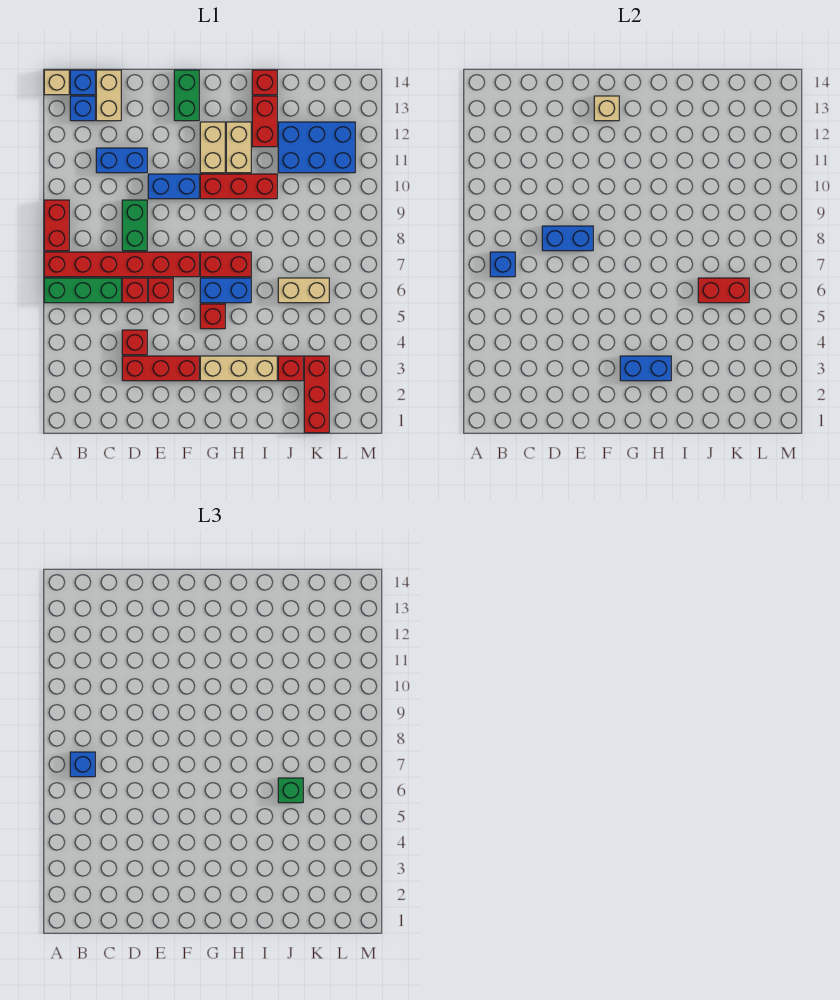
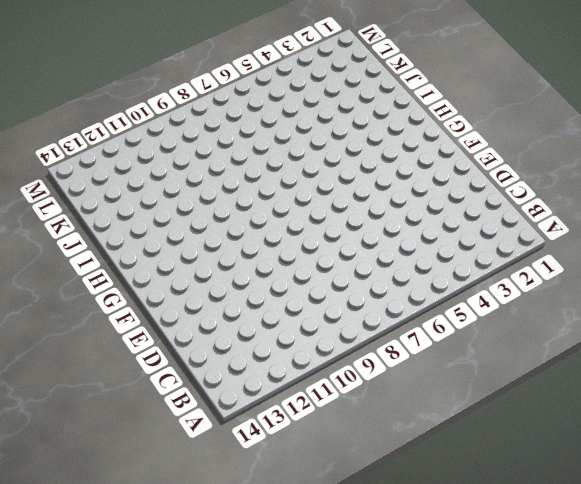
none -> green 1x3 brick [44,278,121,303]
none -> red 1x6 brick [44,252,199,277]
none -> red 1x2 brick [44,200,69,251]
none -> tan 1x1 brick [44,70,69,95]

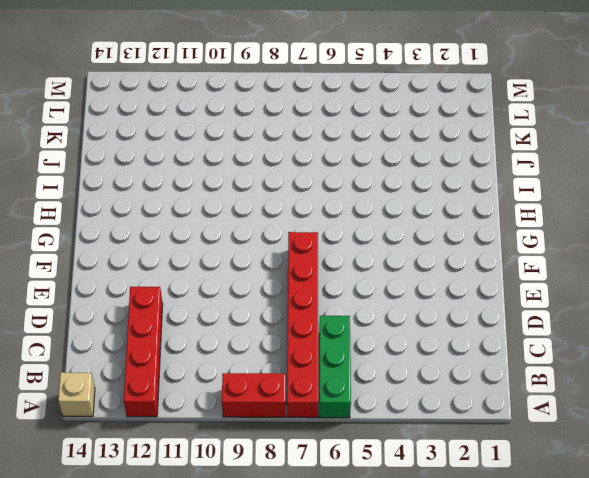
red 1x4 brick [124,287,163,417] -> none
none -> blue 1x1 brick [70,96,95,121]
none -> blue 1x1 brick [70,70,95,95]
none -> blue 1x2 brick [96,148,147,173]
none -> tan 1x2 brick [96,70,121,121]

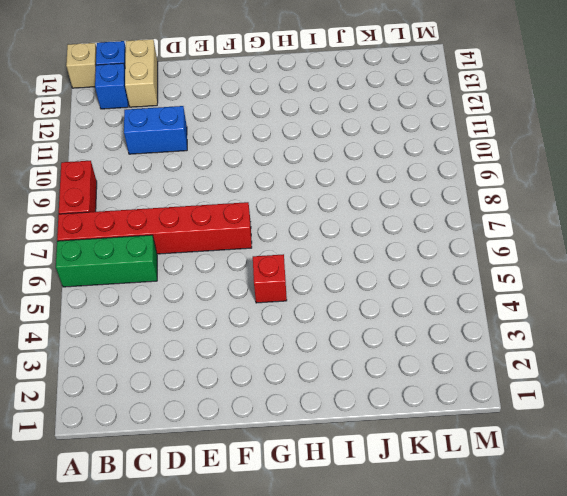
none -> red 1x3 brick [122,356,199,381]
none -> red 1x1 brick [122,330,147,355]
none -> red 1x1 brick [122,278,147,303]
none -> green 1x2 brick [122,200,147,251]

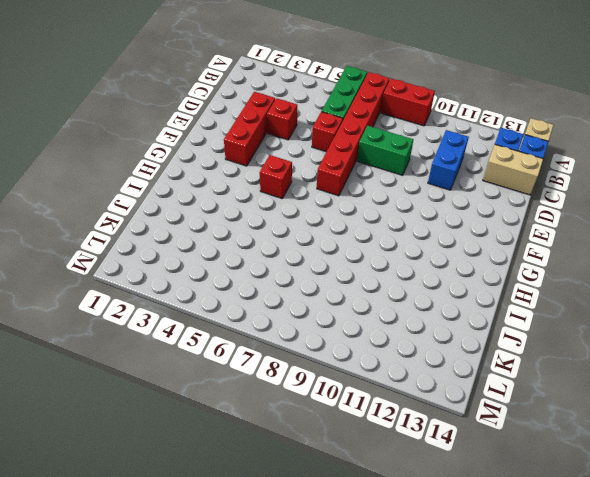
none -> red 1x1 brick [148,278,173,303]
none -> blue 1x2 brick [148,174,199,199]
none -> green 1x2 brick [174,70,199,121]
none -> tan 1x3 brick [200,356,277,381]

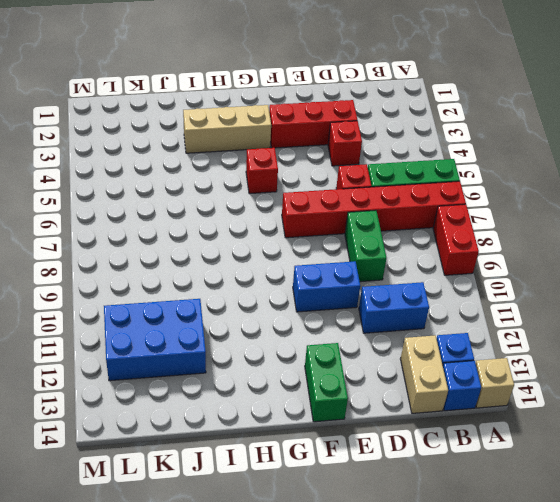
none -> red 1x1 brick [148,278,173,303]
none -> blue 1x2 brick [200,278,251,303]
none -> red 1x2 brick [200,252,251,277]
none -> red 1x3 brick [200,174,277,199]

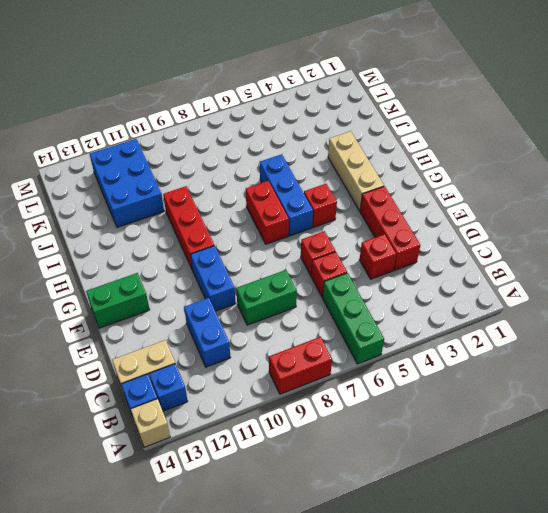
blue 1x3 brick [260,154,313,236] -> blue 1x2 brick [200,278,251,303]
none -> red 1x6 brick [44,252,199,277]
none -> tan 1x2 brick [200,122,225,173]
none -> tan 1x2 brick [226,122,251,173]
none -> red 1x2 brick [252,96,277,147]

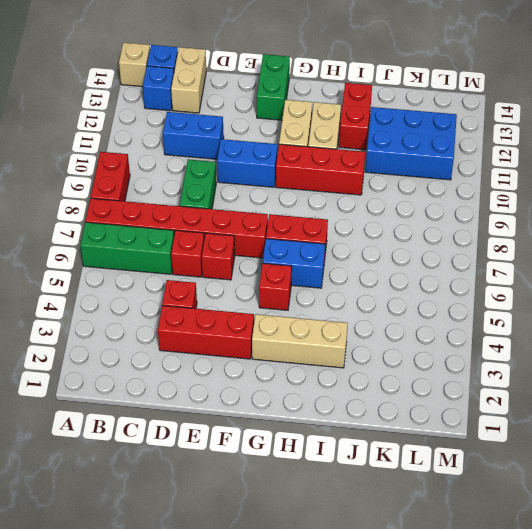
none -> red 1x1 brick [252,70,277,95]
none -> red 1x1 brick [278,356,303,381]
none -> tan 1x2 brick [278,278,329,303]
none -> red 1x3 brick [304,356,329,433]

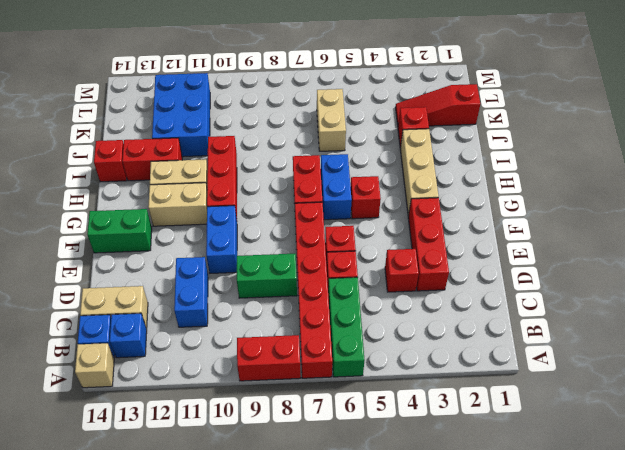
red 1x3 slope [395,84,480,126] -> red 1x3 brick [304,356,329,433]
none -> blue 1x1 brick [490,252,515,277]
none -> blue 1x2 brick [542,226,593,251]
none -> tan 1x1 brick [594,96,619,121]
none -> blue 1x2 brick [620,356,671,381]

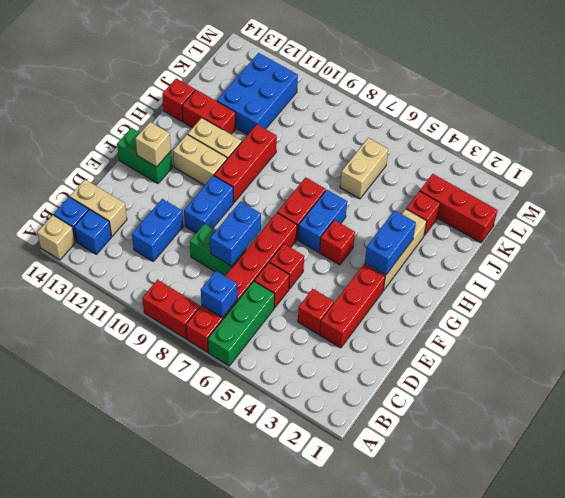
none -> red 1x2 brick [698,278,749,303]
none -> blue 1x1 brick [70,752,95,777]
none -> green 1x1 brick [278,778,303,803]

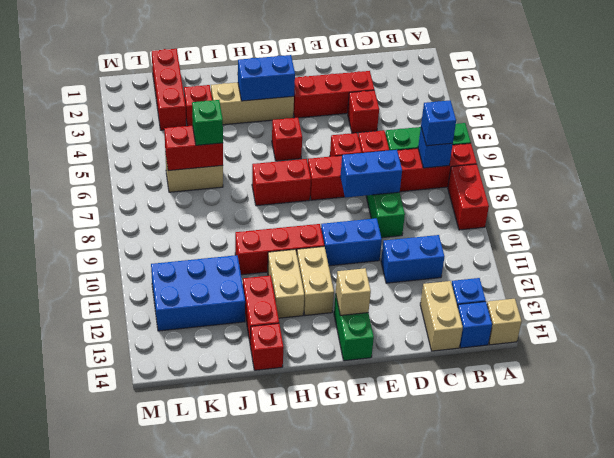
none -> blue 1x2 brick [200,278,251,303]

